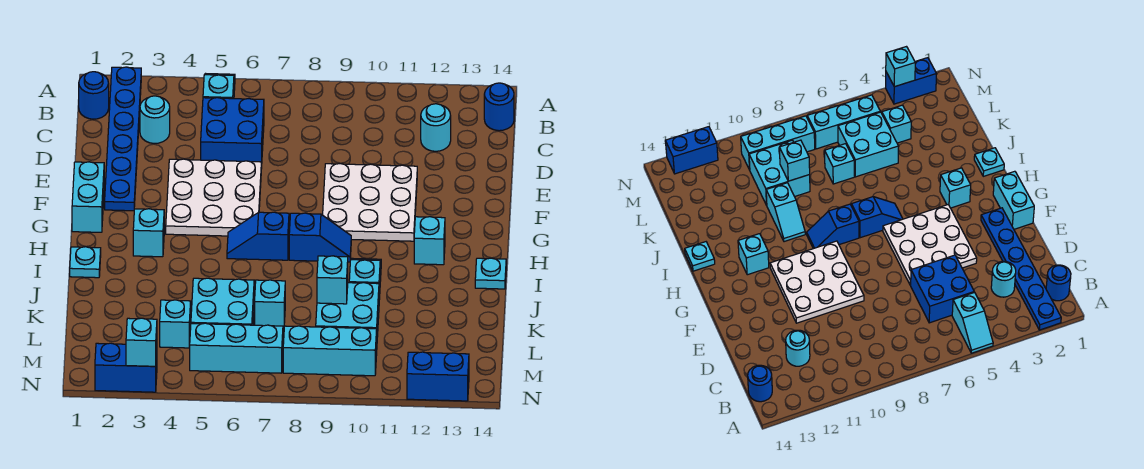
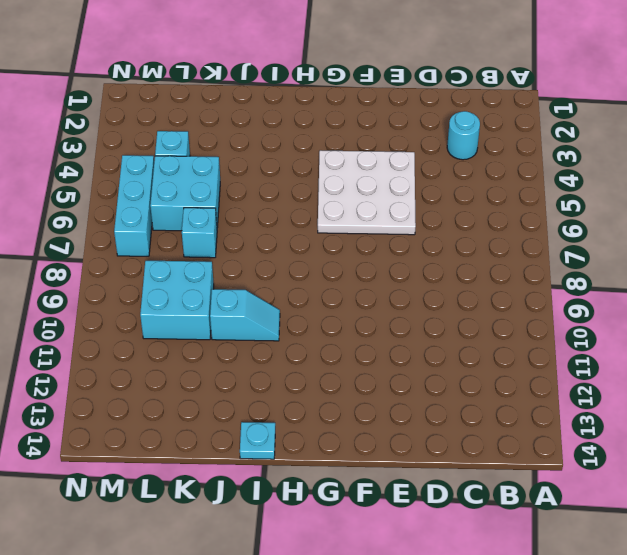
none -> blue 1x6 plate [105,67,141,211]
none -> cyan 1x2 slope [203,74,235,99]
none -> blue 1x1 round brick [79,72,109,119]

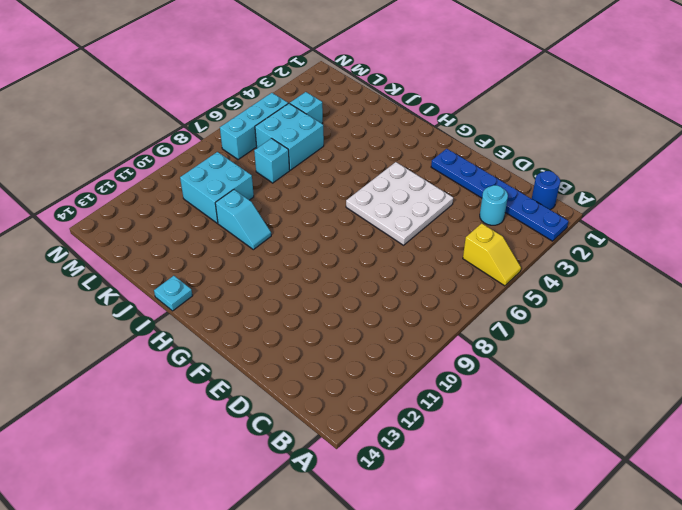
yellow 1x2 slope [463,223,521,286] -> cyan 1x2 slope [203,74,235,99]
none -> blue 1x1 round brick [484,83,514,131]
none -> blue 2x2 brick [201,98,264,169]
none -> cyan 1x1 round brick [421,104,451,151]

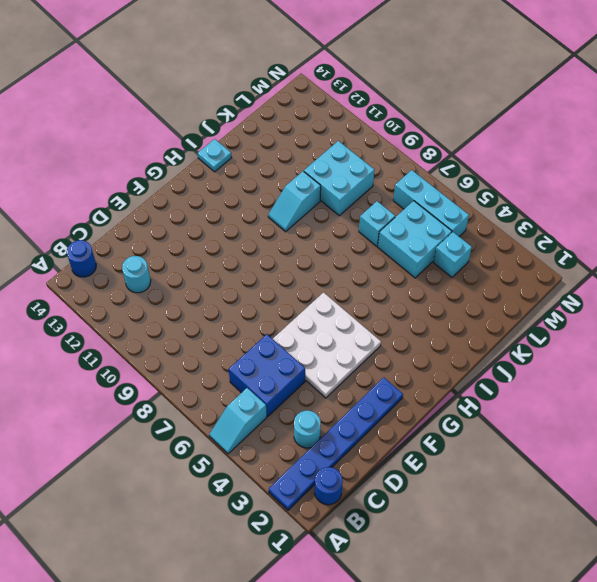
none -> white 3x3 plate [323,164,417,241]
none -> cyan 1x2 brick [72,162,104,232]
none -> cyan 1x1 brick [133,209,164,257]

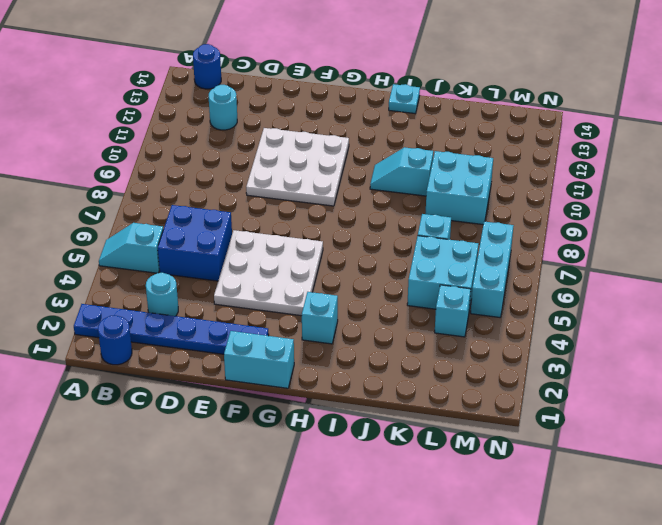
none -> blue 1x2 slope [227,212,289,260]
none -> blue 1x2 slope [289,213,351,262]
none -> cyan 1x1 brick [414,217,445,265]

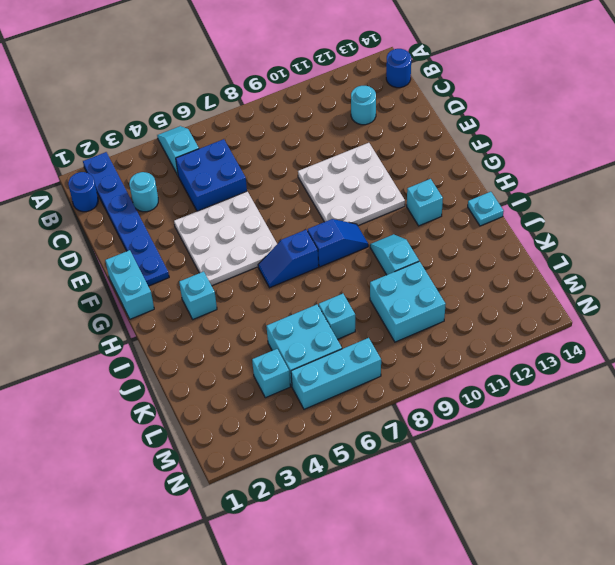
none -> cyan 1x1 plate [70,247,101,278]
none -> cyan 1x3 brick [283,326,377,376]
none -> blue 1x2 brick [95,343,157,392]

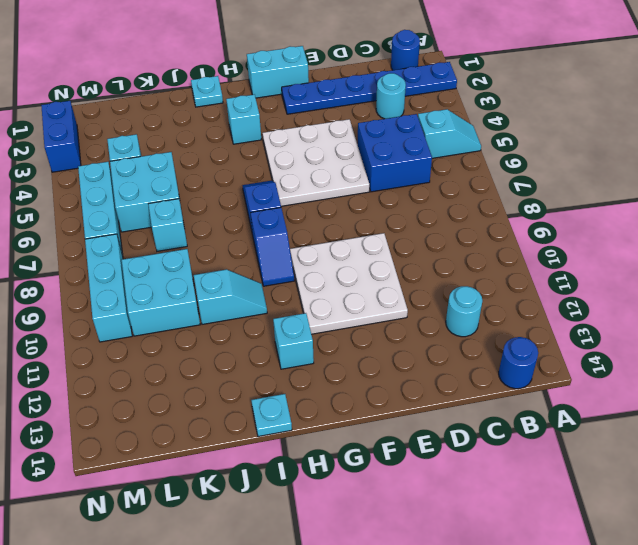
none -> blue 1x2 brick [407,352,469,401]
none -> cyan 1x1 brick [317,256,348,304]
none -> cyan 1x1 brick [126,318,157,366]

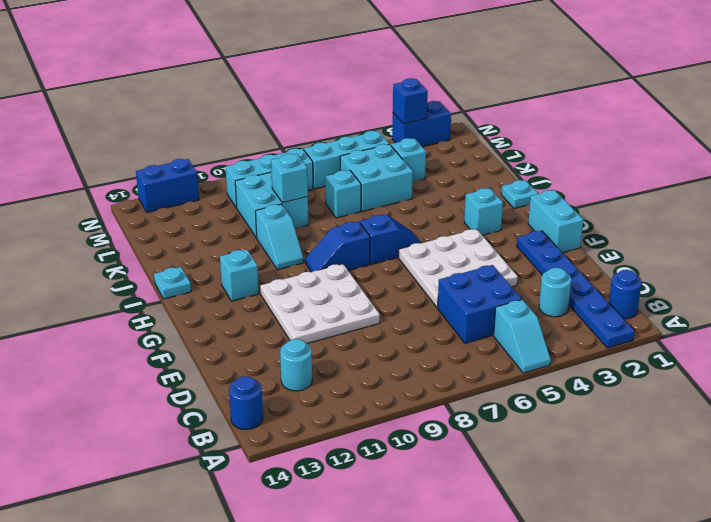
blue 1x1 brick [393,78,428,124] -> cyan 1x1 brick [126,318,157,366]

